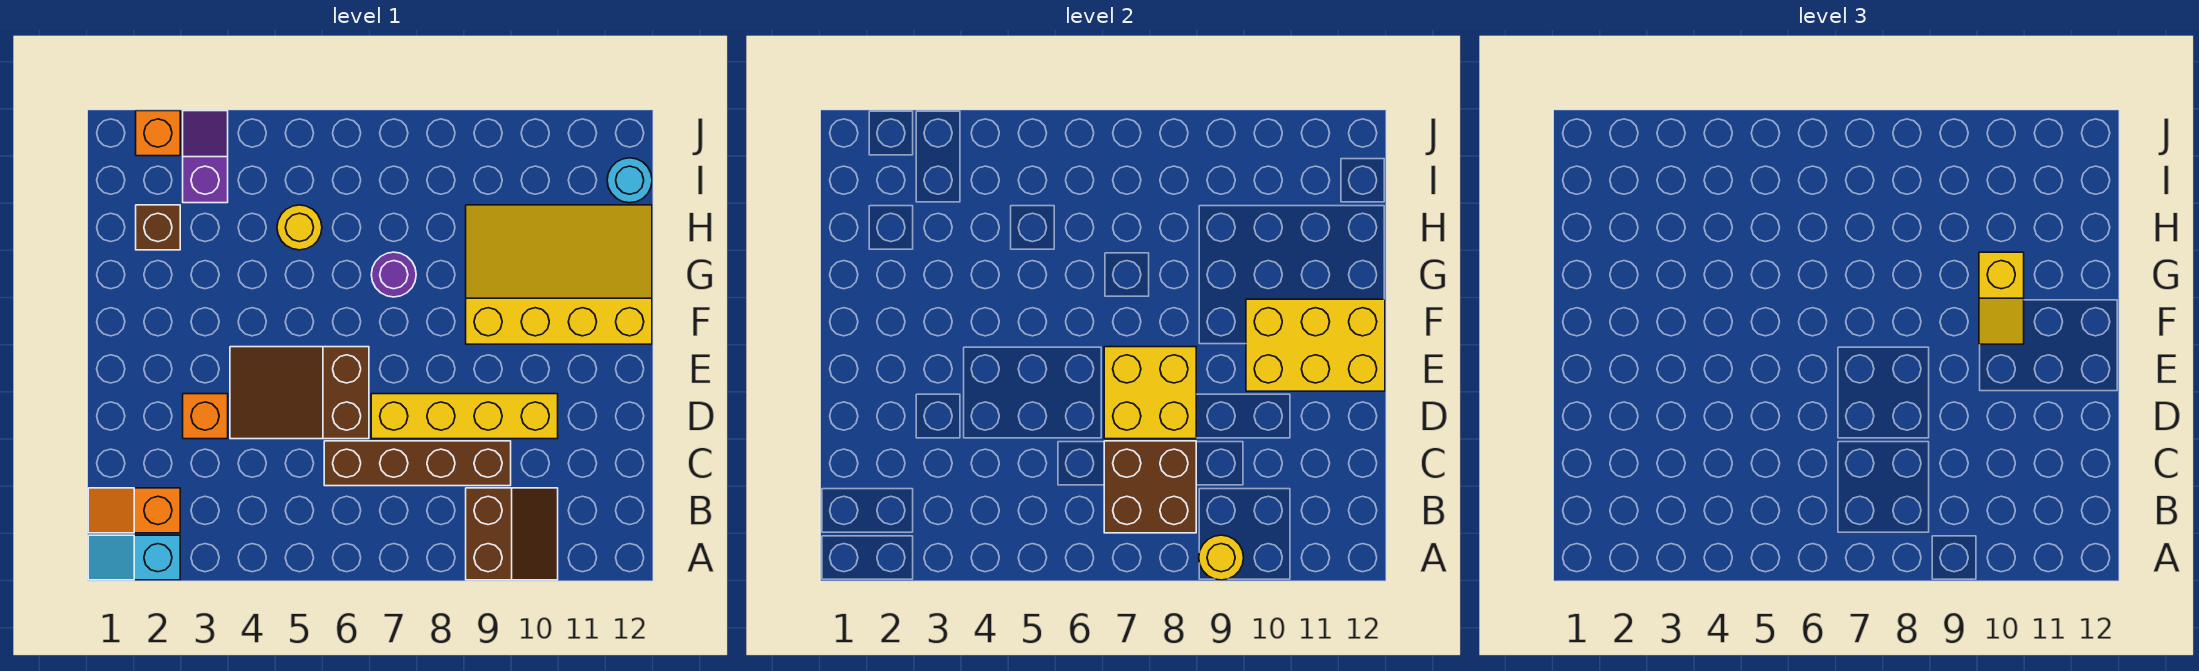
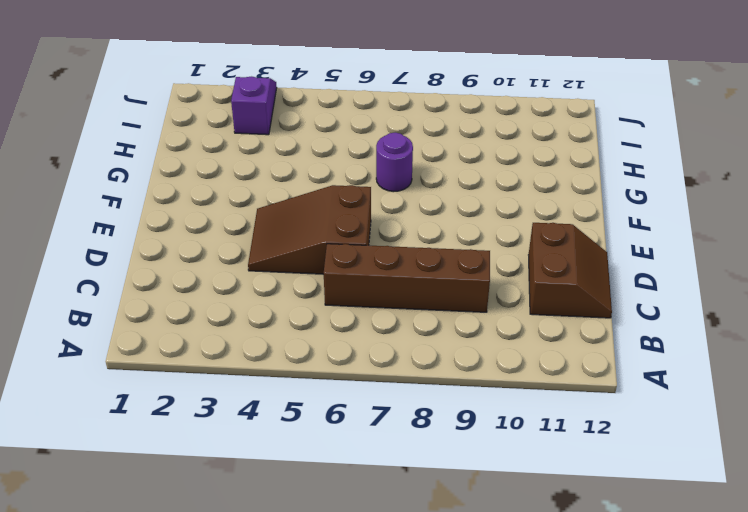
brown 2x2 slope [529,223,612,318] -> brown 2x2 slope moved to [466,488,558,580]
none -> cyan 1x2 slope [88,535,180,580]
none -> orange 1x2 slope [88,488,180,533]
none -> orange 1x1 brick [183,394,228,439]

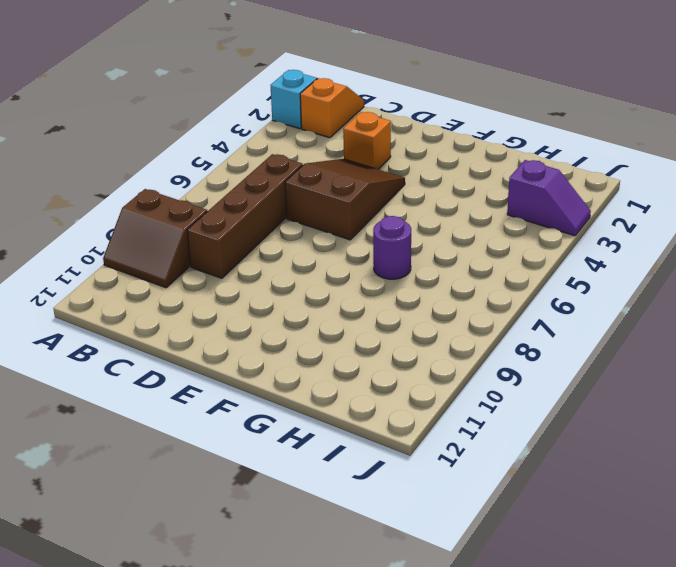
none -> yellow 1x4 brick [371,394,558,439]
none -> yellow 3x4 slope [466,205,652,344]
none -> brown 1x1 brick [136,205,180,250]

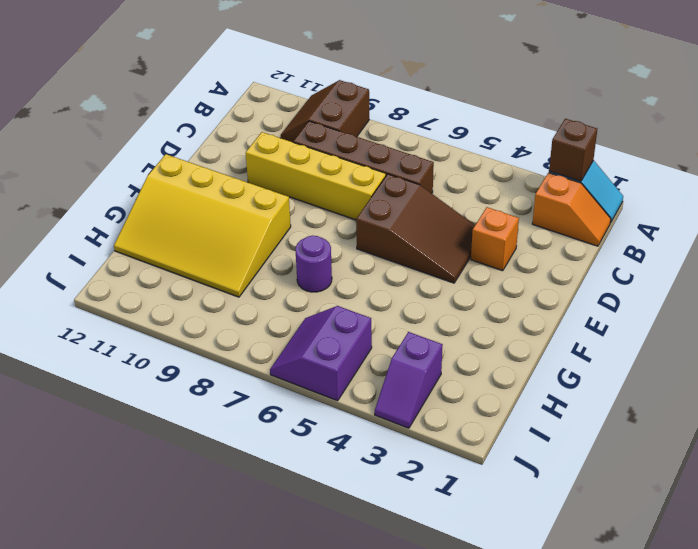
brown 1x1 brick [549,119,597,181] -> brown 1x1 brick moved to [136,205,180,250]
purple 2x2 slope [270,306,372,401] -> none
none -> yellow 1x1 round brick [277,205,322,250]
none -> cyan 1x1 round brick [607,158,652,203]
none -> orange 1x1 brick [136,111,180,156]

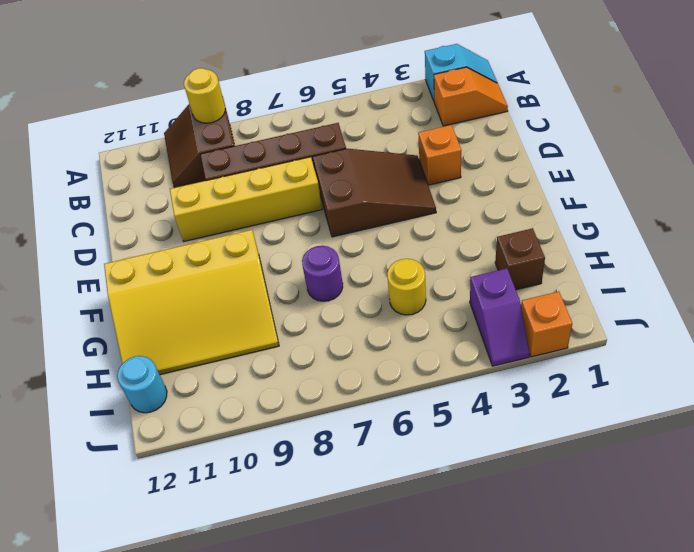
none -> brown 2x2 brick [1104,441,1196,533]
none -> yellow 2x2 brick [1104,347,1196,439]
none -> yellow 2x3 brick [1246,299,1385,391]

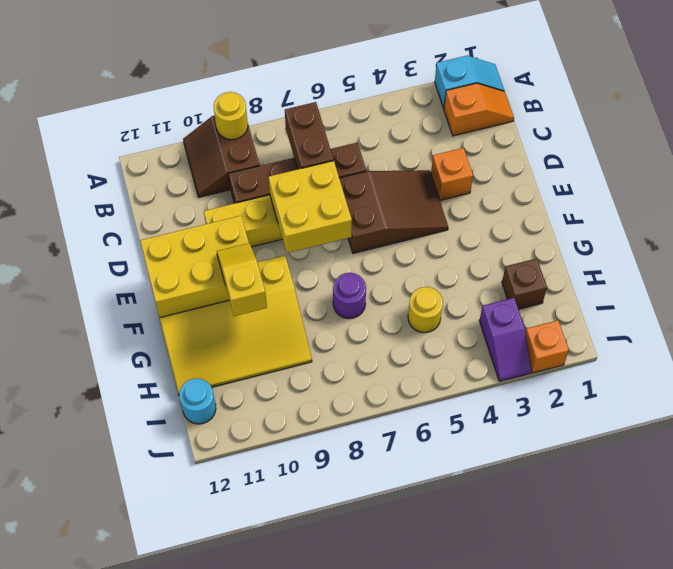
brown 1x2 brick [285,102,333,169] -> brown 2x2 brick [1104,441,1196,533]

